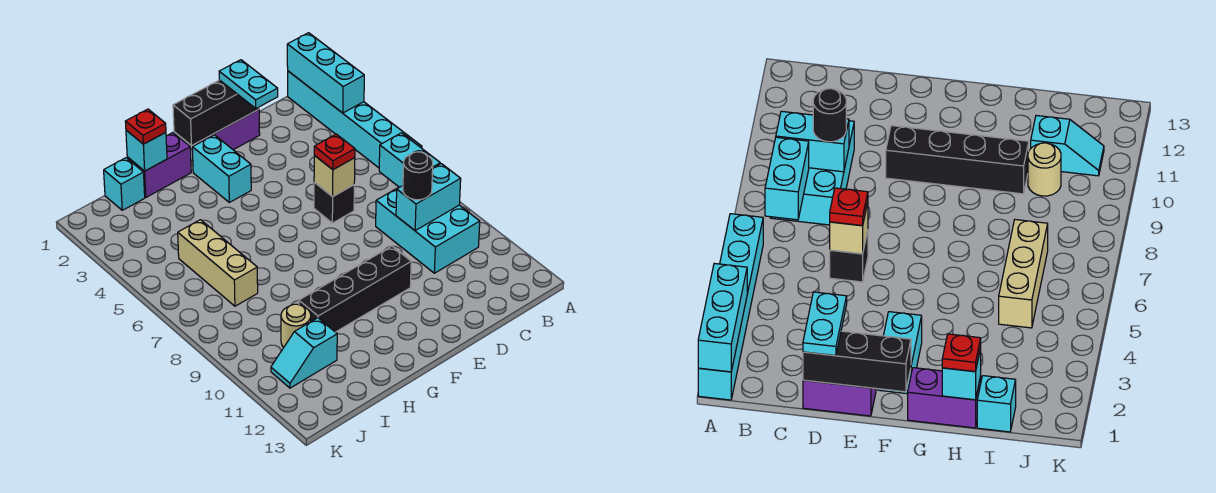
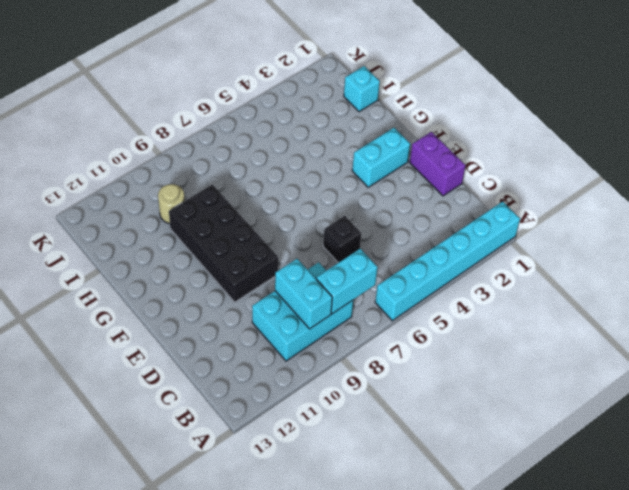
black 2x4 brick [169,184,278,302] -> black 1x4 brick [299,246,411,332]
none -> purple 1x2 brick [127,133,191,197]
none -> tan 1x3 brick [178,220,258,306]
none -> cyan 1x2 slope [271,318,337,388]

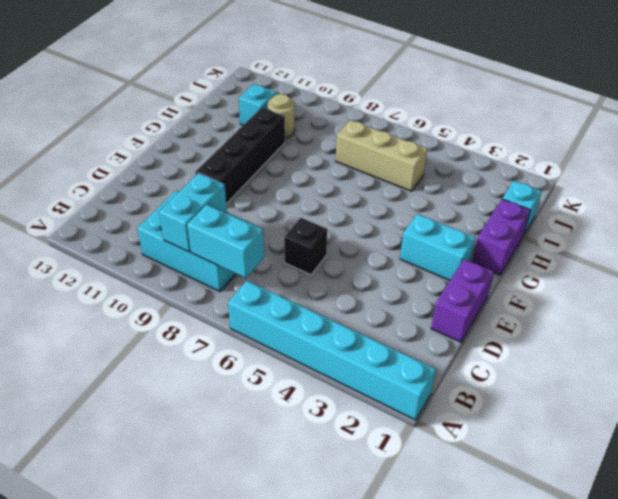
none -> cyan 1x3 brick [287,33,364,113]
none -> black 1x3 brick [173,80,259,146]
none -> tan 1x1 brick [314,155,355,197]

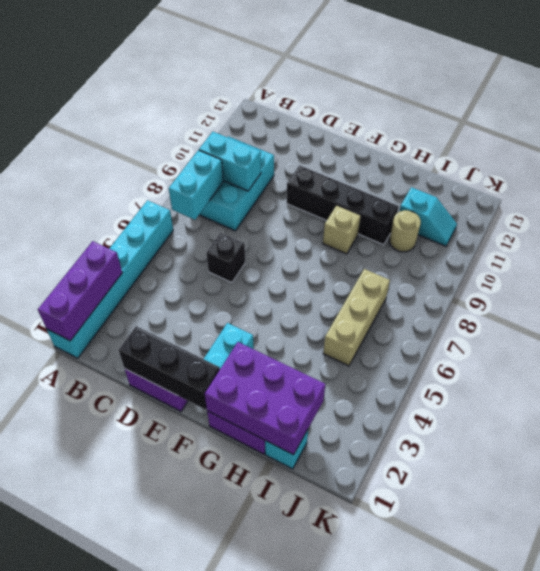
purple 1x3 brick [38,241,122,341] -> cyan 1x3 brick [287,33,364,113]
purple 2x3 brick [205,342,325,455] -> cyan 1x1 brick [126,130,167,171]
tan 1x1 brick [323,205,361,254] -> tan 1x1 brick moved to [314,155,355,197]
none -> black 1x1 round brick [403,152,433,200]
none -> cyan 1x2 plate [219,60,278,108]
none -> red 1x1 plate [314,134,355,170]

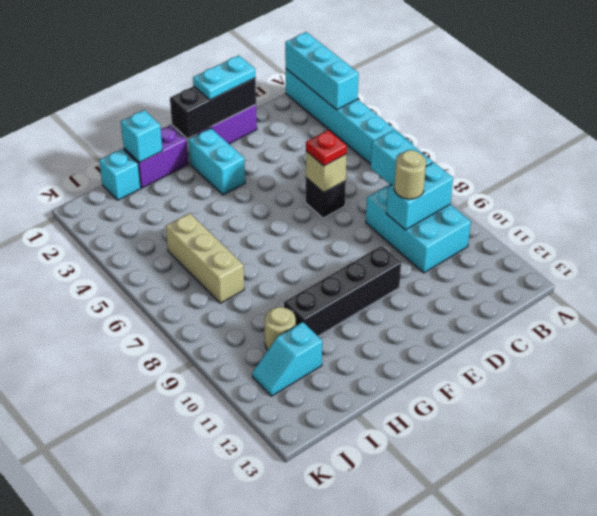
tan 1x1 round brick [394,150,426,199] -> black 1x1 round brick [403,152,433,200]
cyan 1x2 plate [193,55,255,100] -> cyan 1x2 plate turned to [219,60,278,108]
none -> red 1x1 plate [125,109,166,144]

